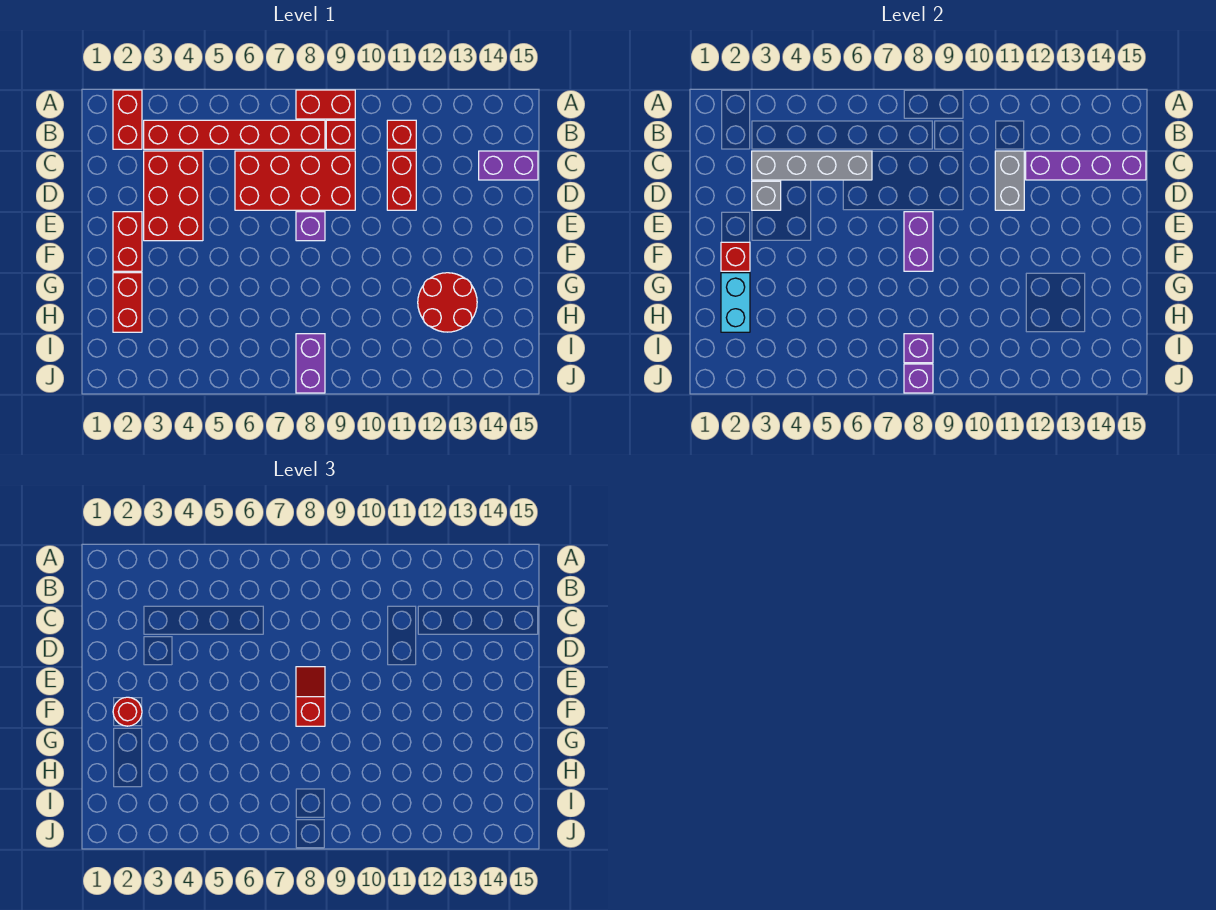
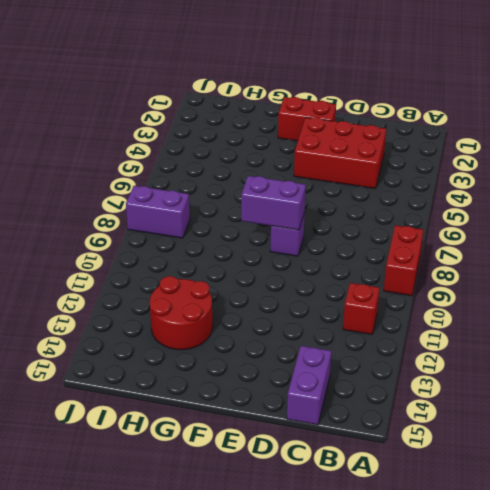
none -> red 1x2 brick [113,90,142,149]
none -> red 1x6 brick [144,120,325,149]
none -> red 1x1 brick [326,120,355,149]

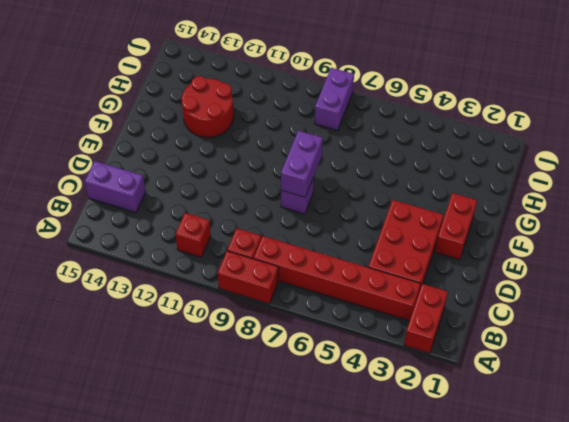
none -> red 2x4 brick [235,151,355,210]
none -> red 1x2 brick [387,151,416,210]
none -> red 1x2 brick [113,273,142,332]

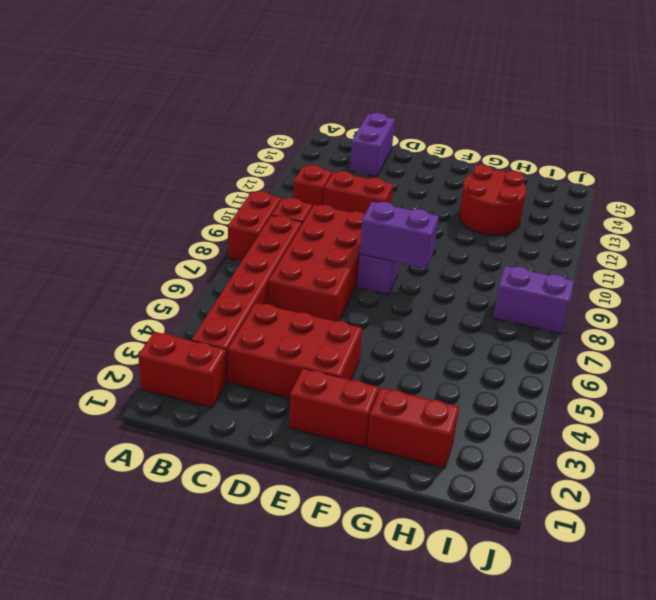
none -> grey 1x4 brick [752,151,872,180]
none -> grey 1x2 brick [995,151,1024,210]
none -> purple 1x4 brick [1026,151,1146,180]

